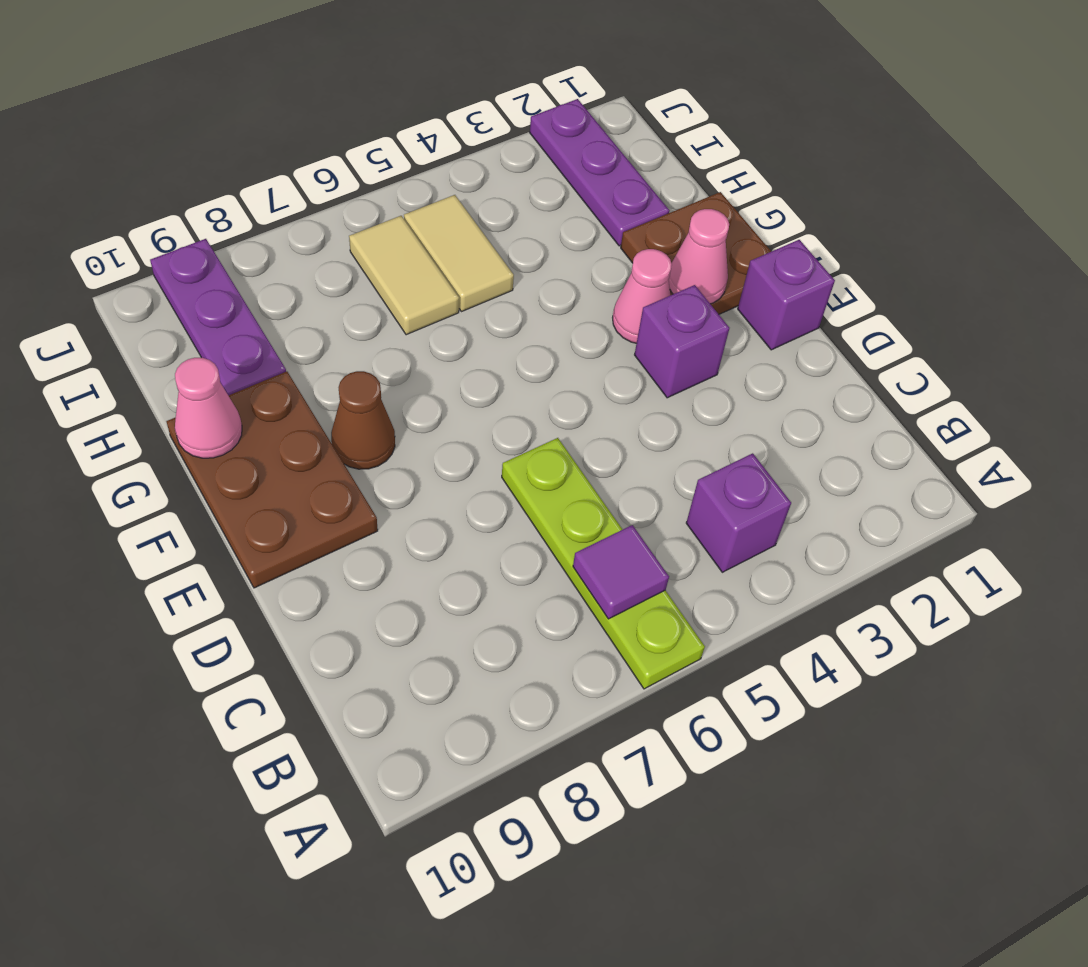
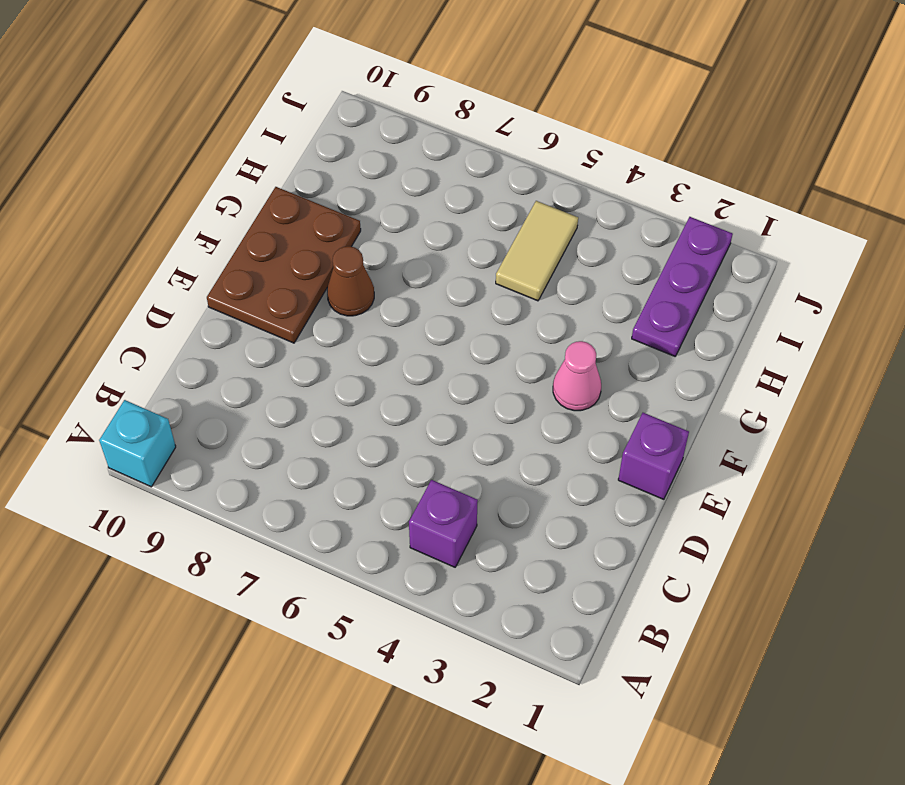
cyan 1x1 brick [99,400,176,487] -> none
none -> lime 1x4 plate [502,438,705,689]
none -> purple 1x1 brick [635,285,729,398]
none -> brown 2x2 plate [621,192,771,314]

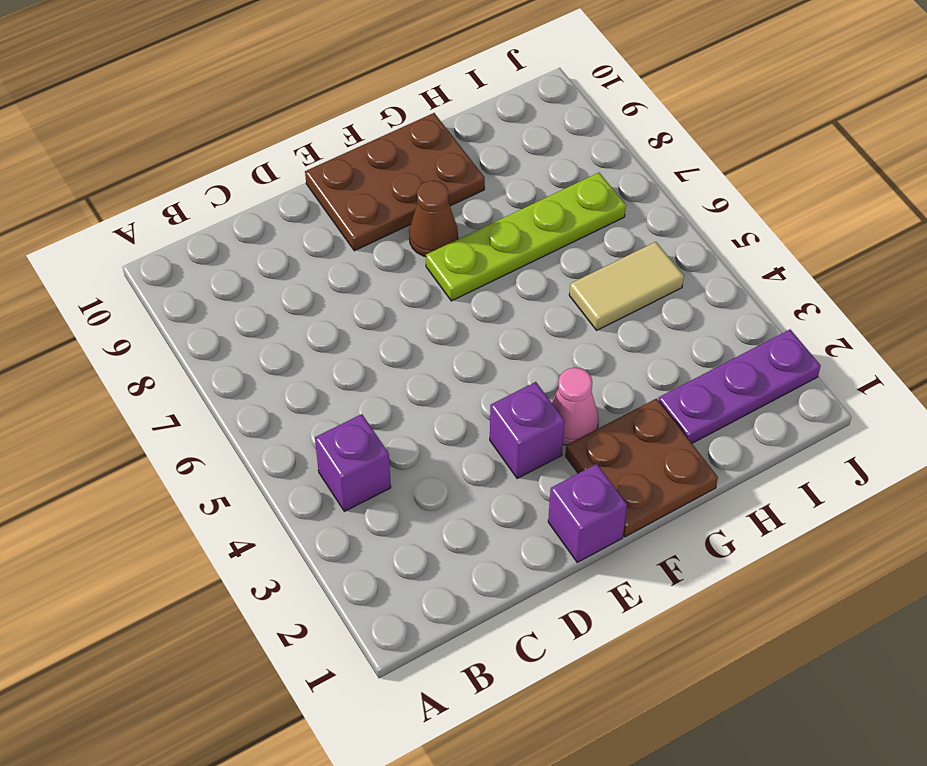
lime 1x4 plate [426,173,626,301] -> lime 1x4 plate moved to [502,438,705,689]
none -> tan 1x2 tile [349,216,459,335]
none -> purple 1x3 plate [150,239,286,395]
none -> purple 1x1 tile [573,525,669,619]

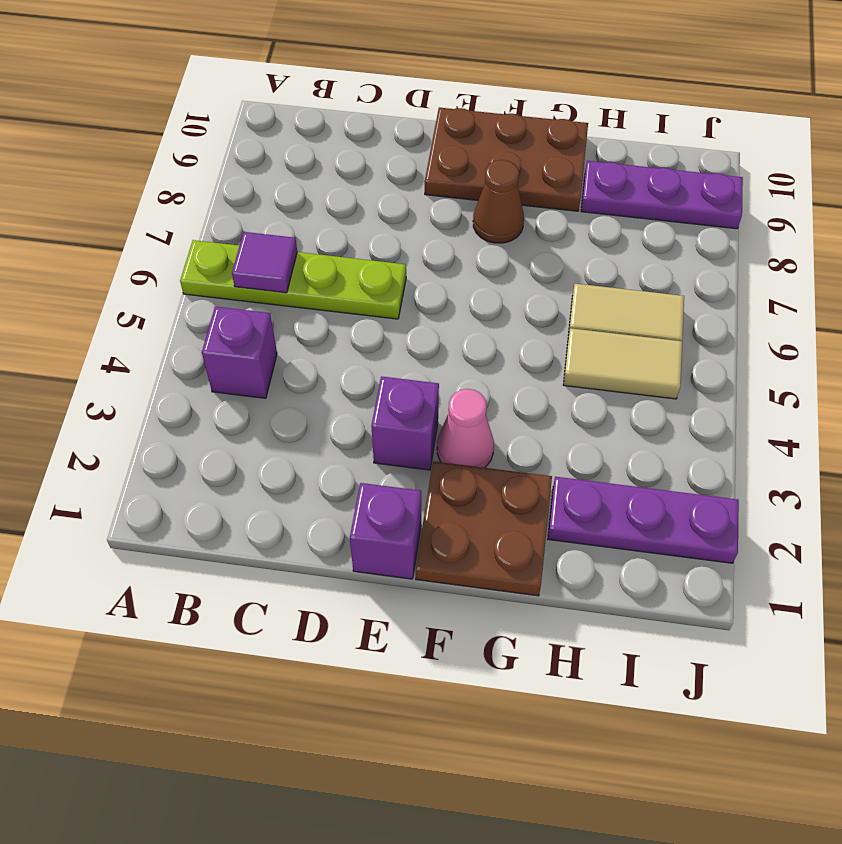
none -> pink 1x1 cone [669,209,729,304]
none -> pink 1x1 cone [175,358,242,458]

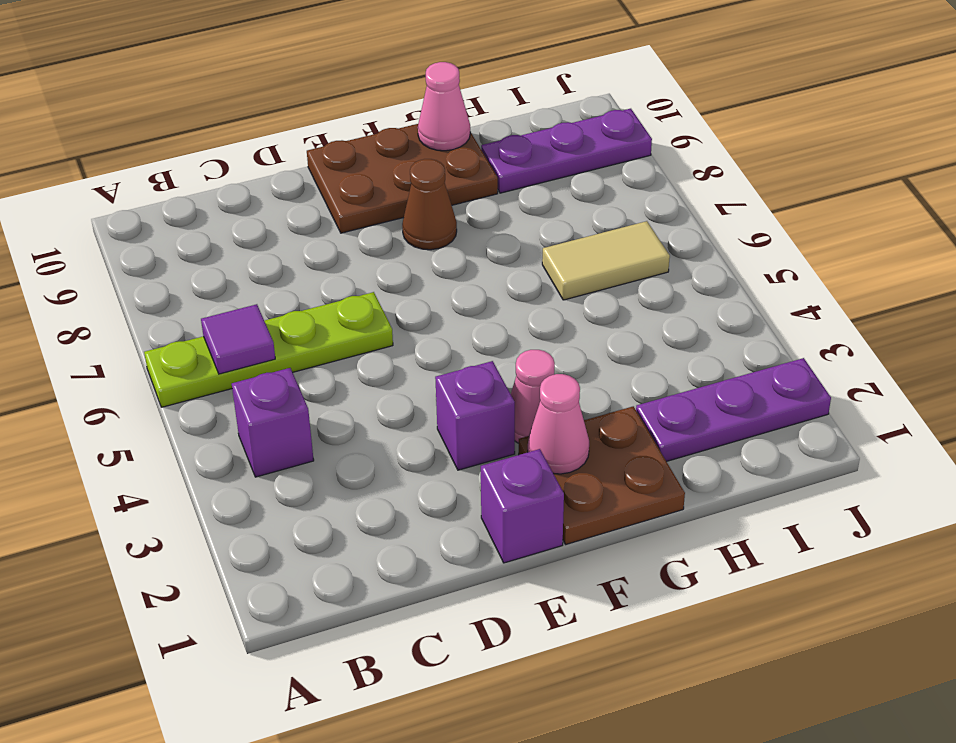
none -> tan 1x2 tile [404,195,514,312]

